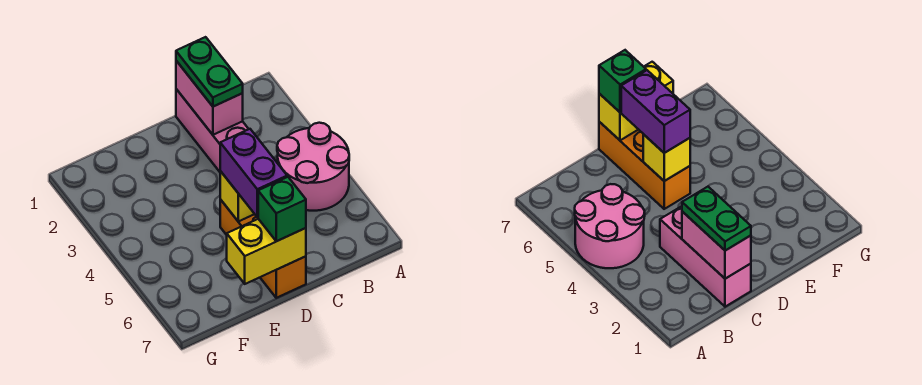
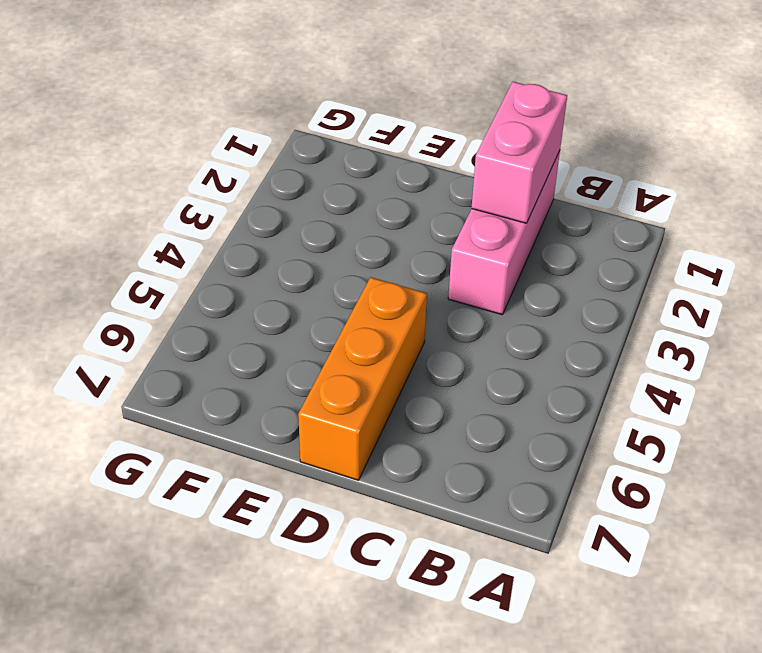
none -> pink 2x2 round brick [277,123,349,211]
none -> yellow 1x1 brick [220,171,254,221]

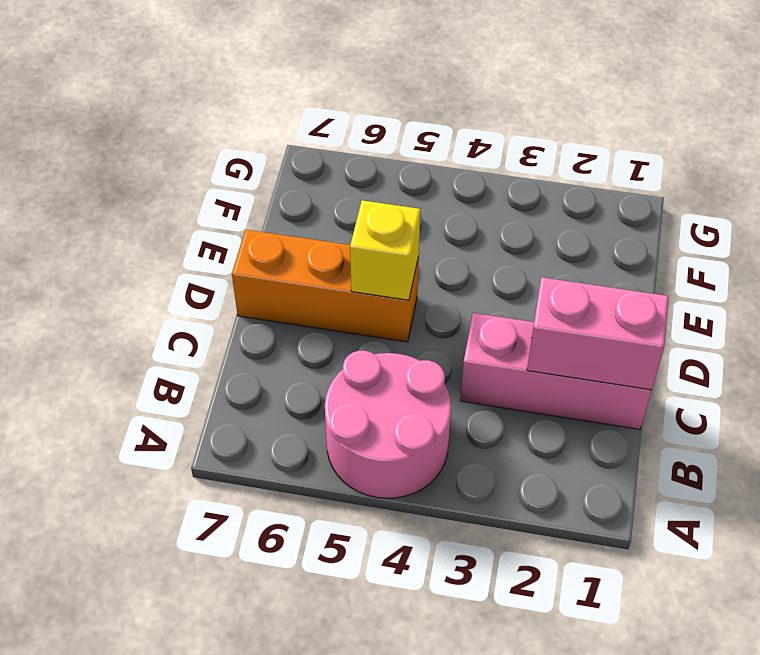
none -> yellow 1x2 brick [227,219,306,284]
none -> green 1x2 plate [176,37,243,107]

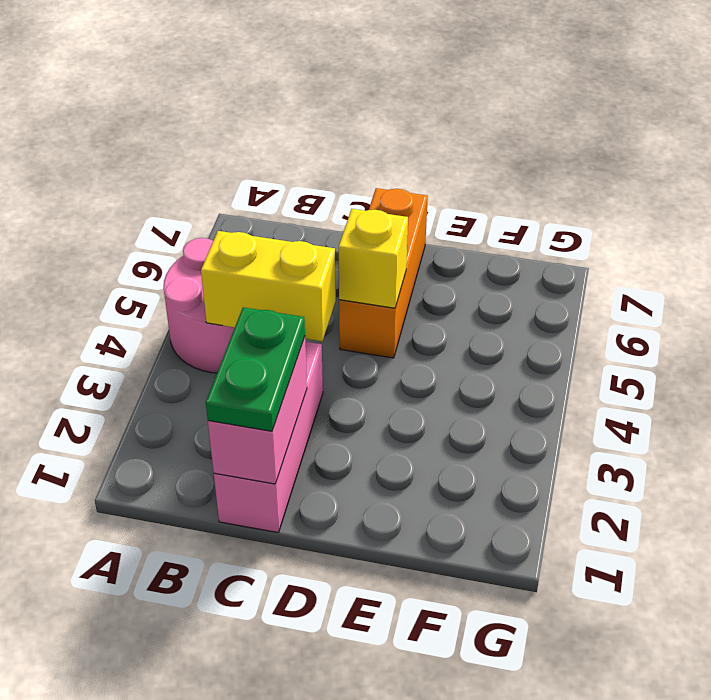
yellow 1x2 brick [201,231,336,341] -> yellow 1x2 brick moved to [227,219,306,284]
none -> purple 1x2 brick [220,129,287,217]
none -> green 1x1 brick [258,177,306,241]

